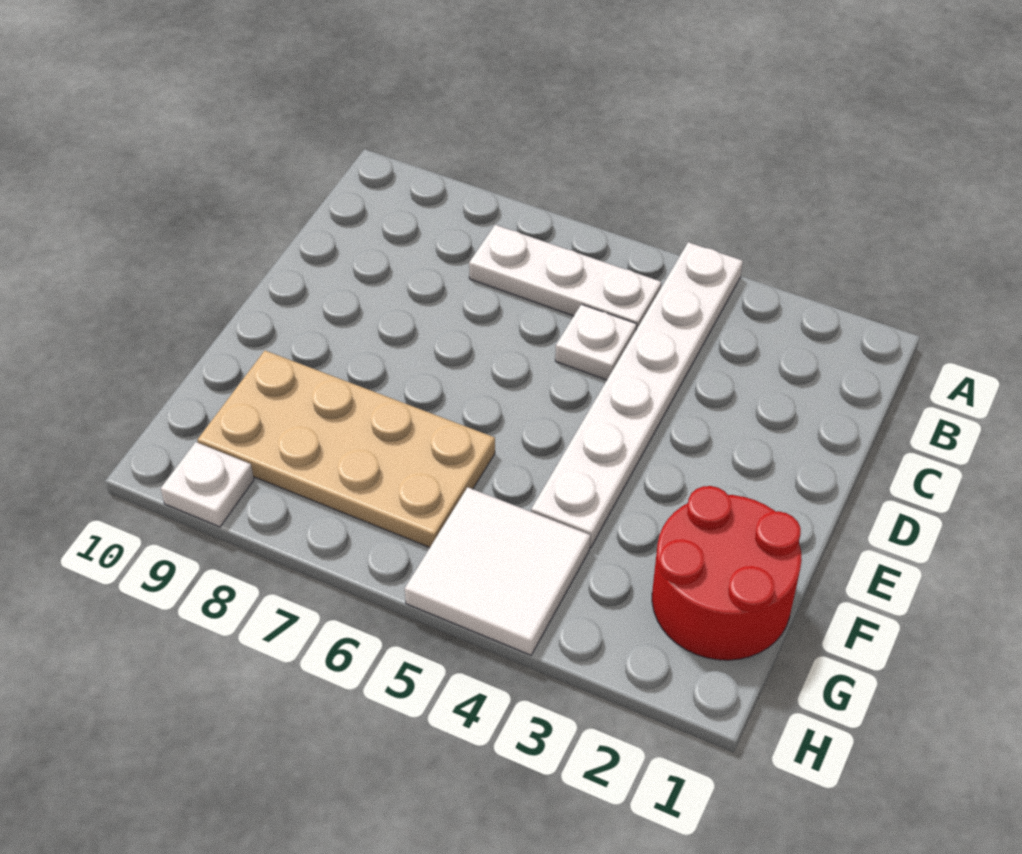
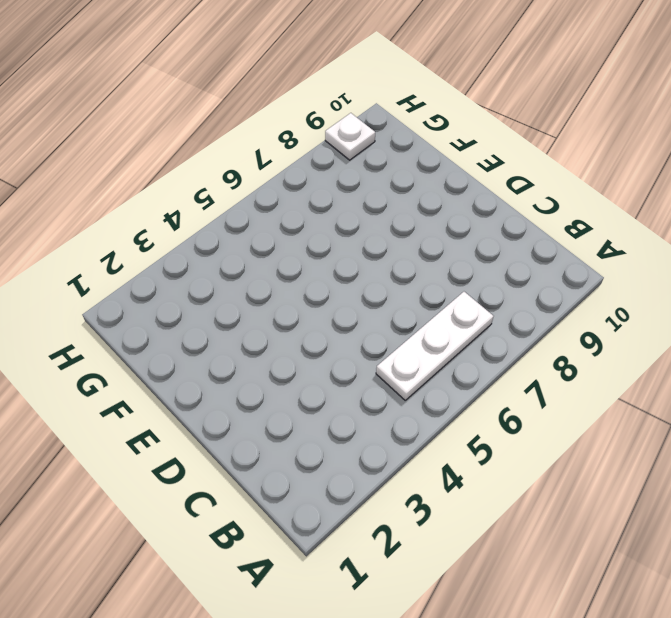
none -> white 1x6 plate [531,242,743,548]
none -> white 1x1 plate [555,304,637,380]

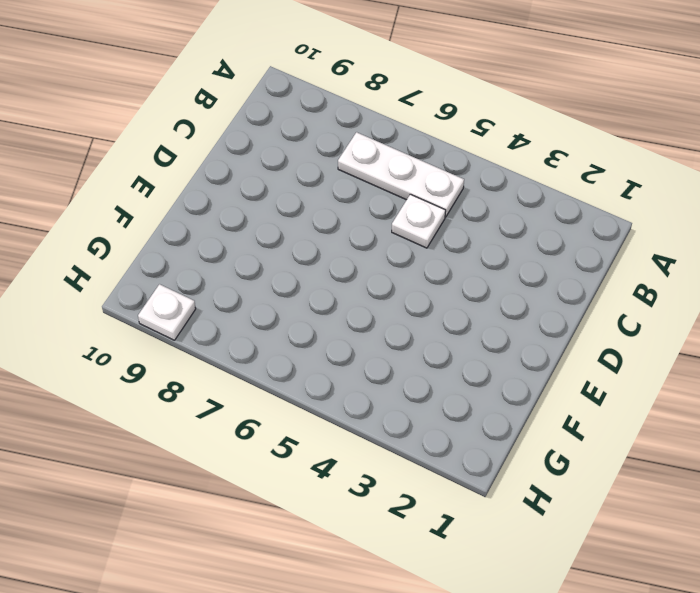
none -> white 1x6 plate [531,242,743,548]
none -> red 2x2 round brick [652,486,802,660]

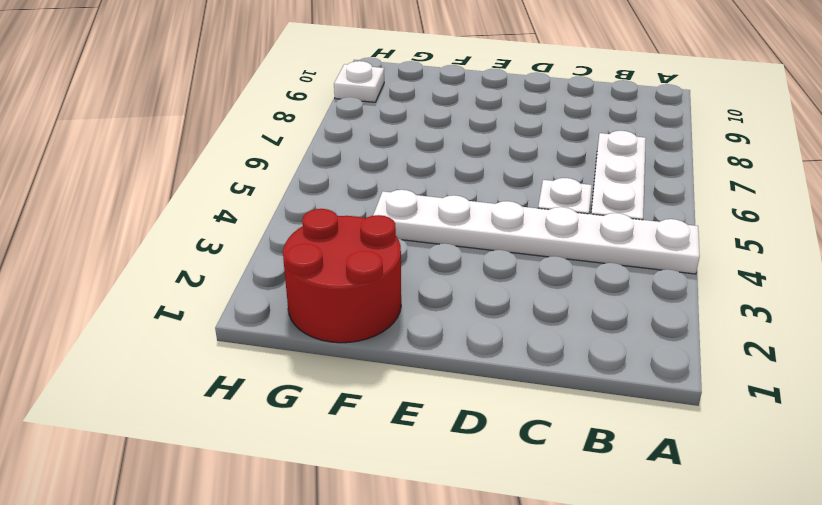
none -> tan 2x4 plate [197,351,495,548]
none -> white 2x2 tile [405,487,590,655]

